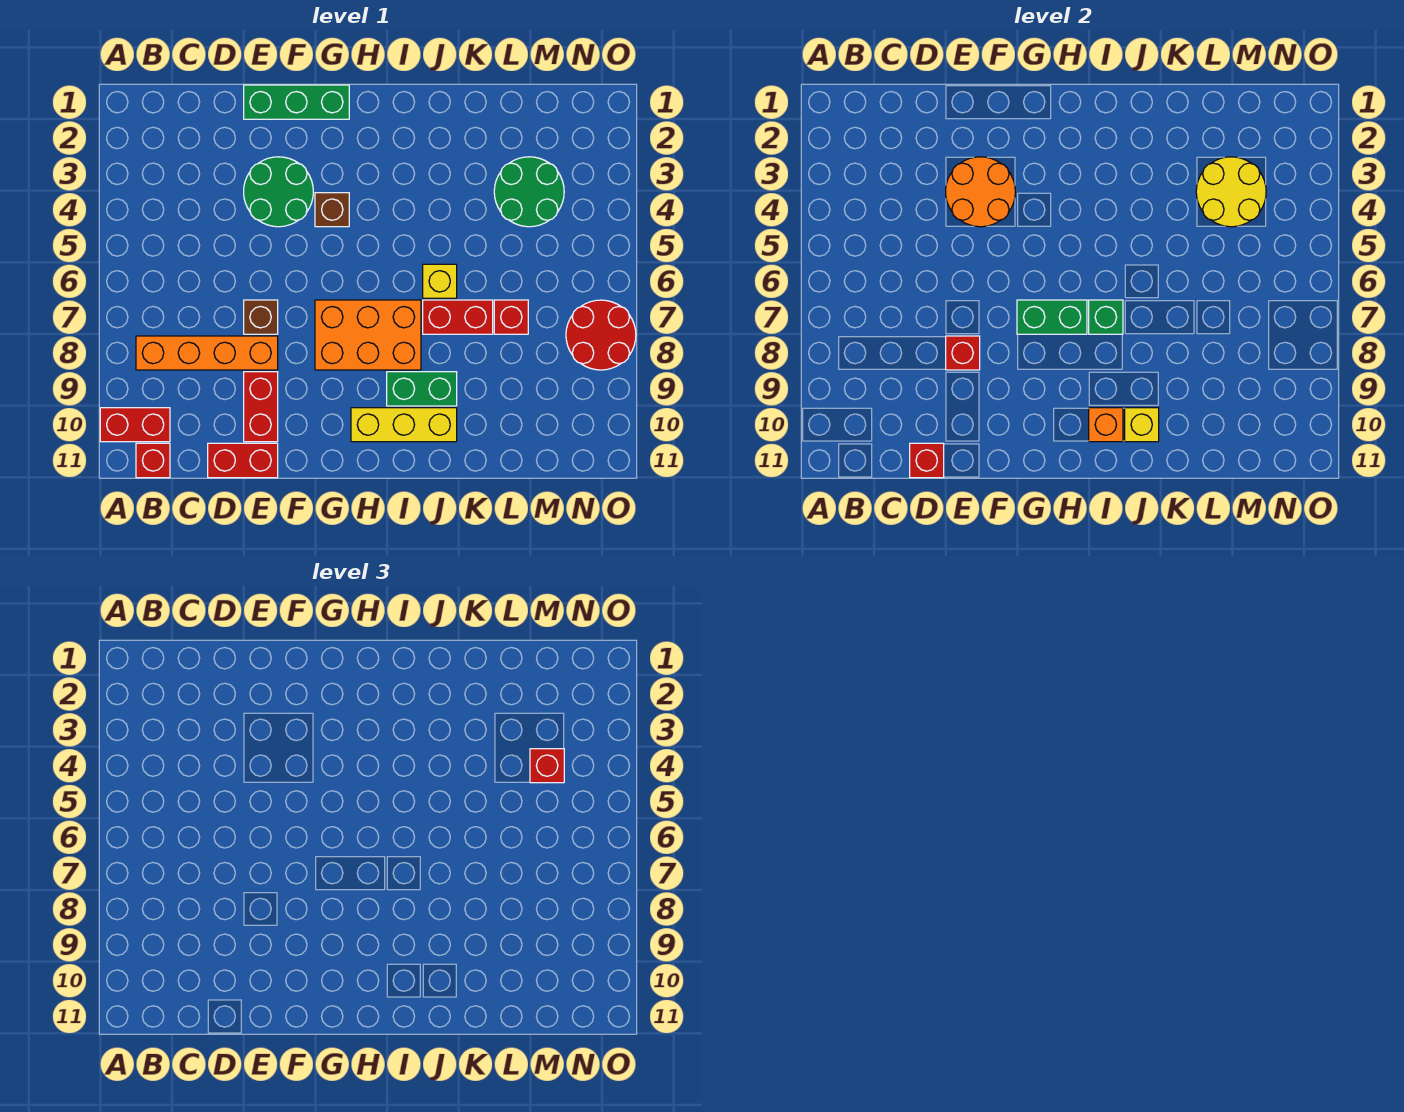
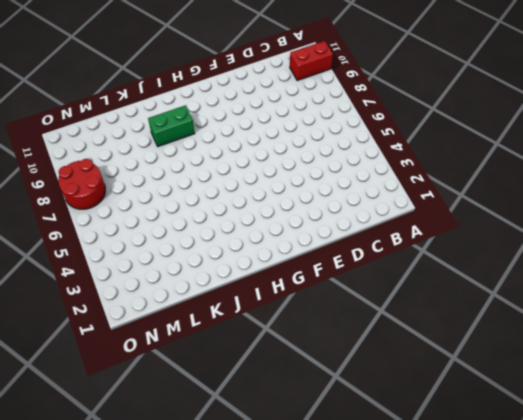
none -> orange 1x4 brick [136,336,278,370]
none -> red 1x1 brick [136,443,170,478]
none -> red 1x2 brick [208,443,278,478]

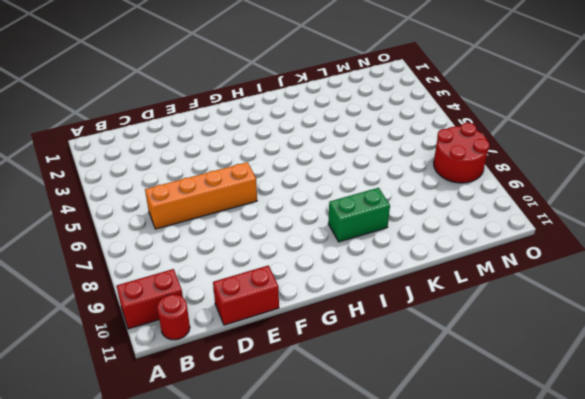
red 1x1 round brick [157,294,190,340] -> red 1x1 brick [136,443,170,478]
orange 1x4 brick [145,162,257,229] -> orange 1x4 brick moved to [136,336,278,370]
none -> green 1x3 brick [244,85,349,119]
none -> green 2x2 round brick [244,157,313,227]
none -> brown 1x1 brick [244,300,278,334]

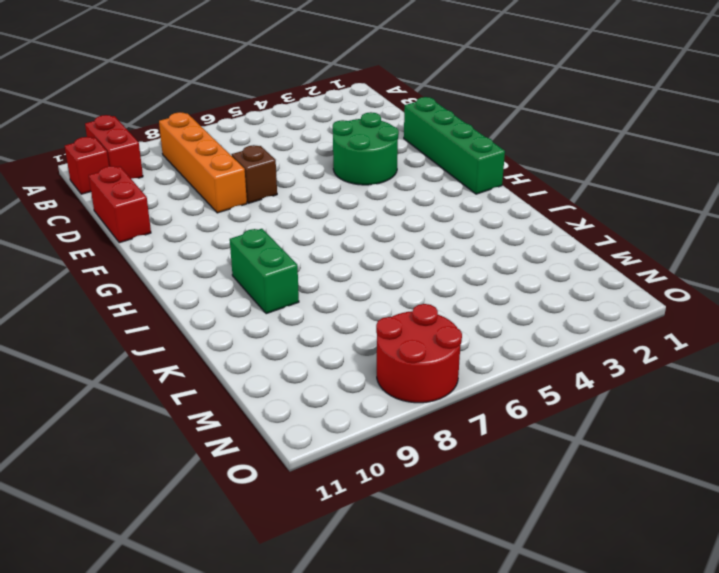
green 1x4 brick [404,97,505,194] -> green 1x3 brick [244,85,349,119]
none -> red 1x2 brick [244,372,278,442]
none -> brown 1x1 brick [315,193,349,227]
none -> orange 2x3 brick [315,300,421,370]

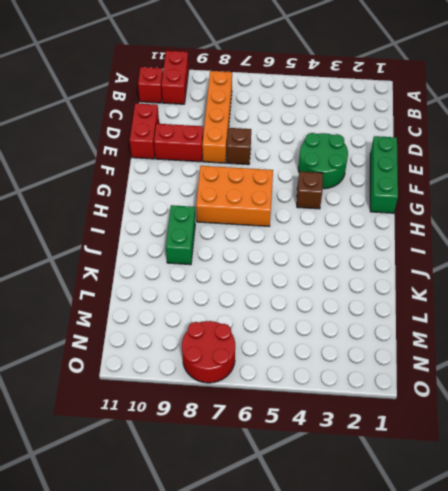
orange 2x3 brick [196,166,273,226] -> orange 2x3 brick turned to [315,300,421,370]
none -> yellow 1x3 brick [351,408,457,442]
none -> yellow 1x1 brick [423,264,457,298]
none -> red 1x2 brick [423,300,493,334]

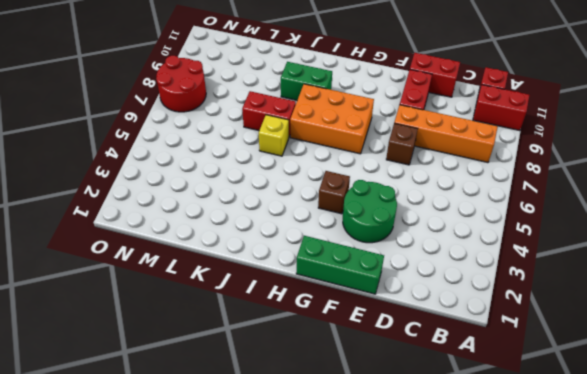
none -> yellow 1x3 brick [351,408,457,442]
none -> green 2x2 round brick [494,157,564,227]
none -> red 1x1 brick [494,300,528,334]

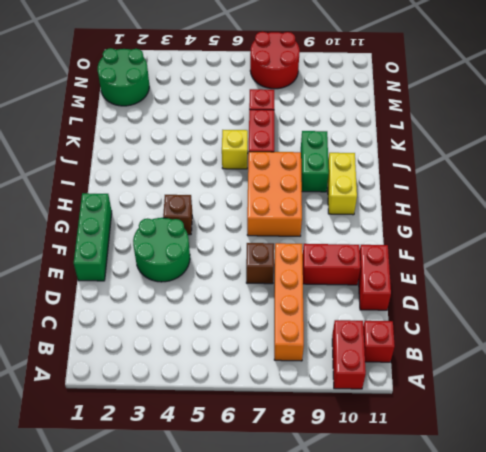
yellow 1x2 brick [328,153,357,215] -> yellow 1x3 brick [351,408,457,442]
green 2x2 round brick [98,48,149,106] -> green 2x2 round brick moved to [494,157,564,227]
none -> red 1x1 brick [910,443,944,478]
none -> orange 2x2 round brick [946,157,1015,227]
none -> red 1x1 brick [946,336,980,370]

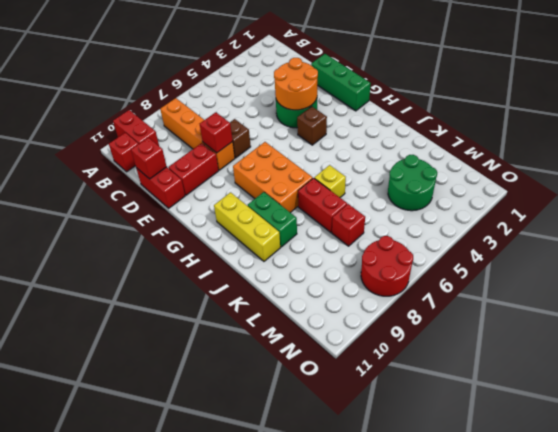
none -> green 1x2 brick [1017,300,1087,334]
none -> green 1x1 brick [1089,300,1123,334]
none -> orange 1x1 brick [1089,408,1123,442]

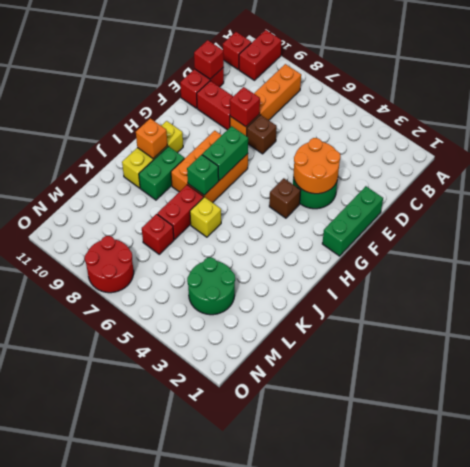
none -> yellow 1x1 brick [1125,408,1159,442]
none -> yellow 2x2 round brick [1196,157,1266,227]
none -> red 1x1 brick [530,749,564,783]

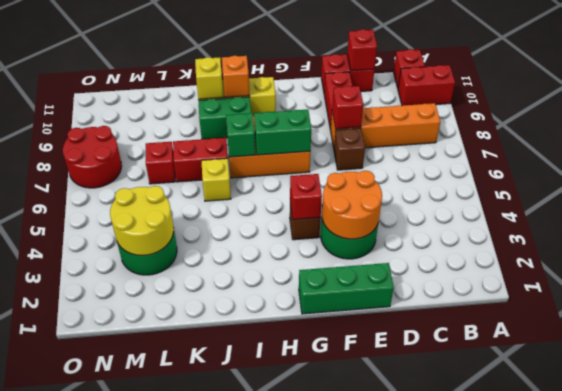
red 1x1 brick [290,174,322,220] -> red 1x1 brick moved to [530,749,564,783]

